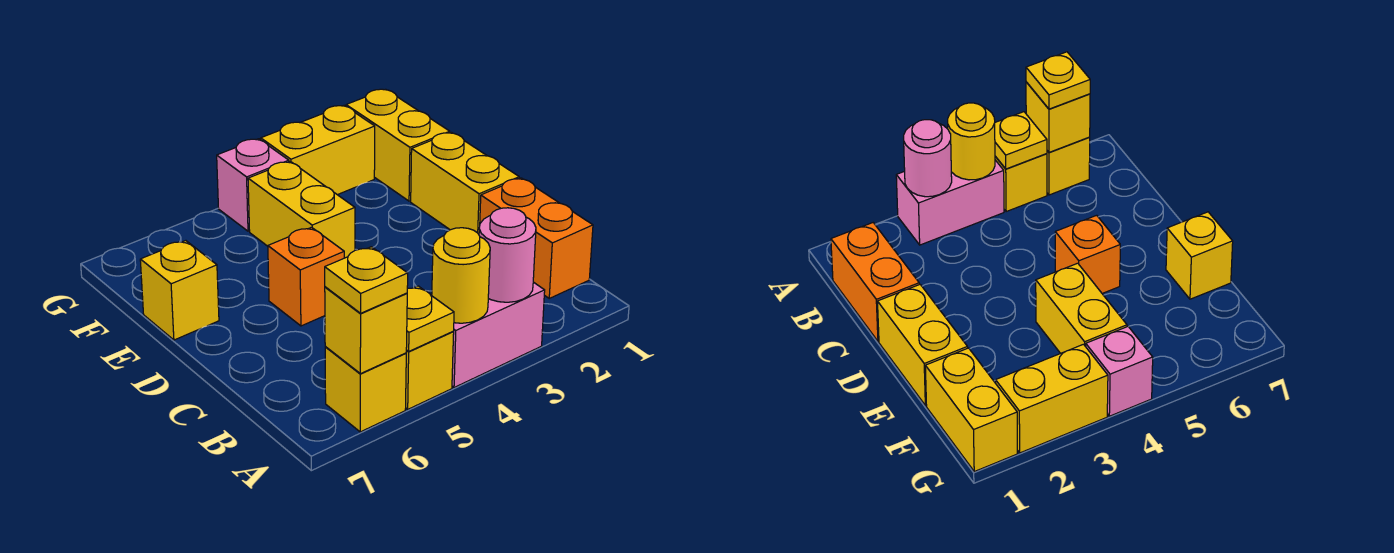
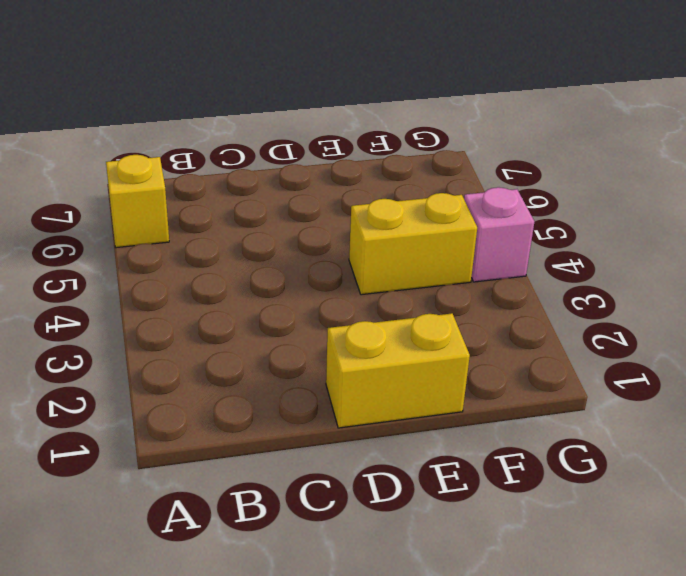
none -> pink 1x2 brick [452,282,545,387]
none -> yellow 1x1 brick [406,332,454,409]
none -> orange 1x2 brick [480,178,593,298]

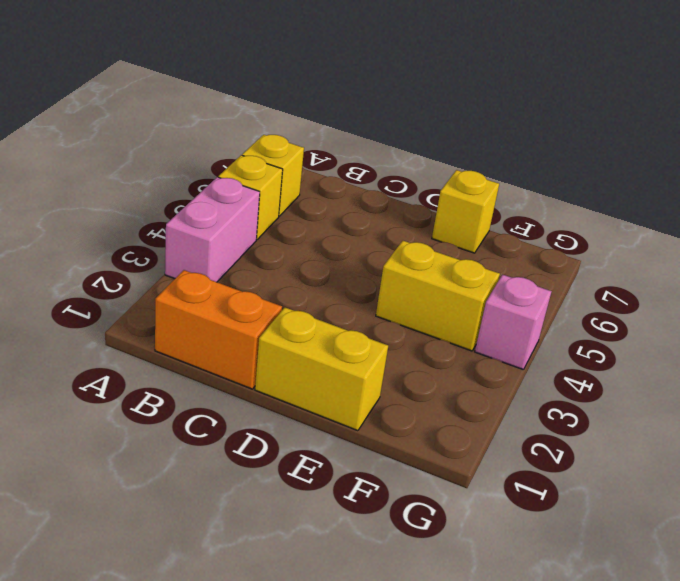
none -> orange 1x1 brick [268,227,344,326]
none -> yellow 1x2 brick [346,89,450,201]
none -> yellow 1x2 brick [261,106,375,195]

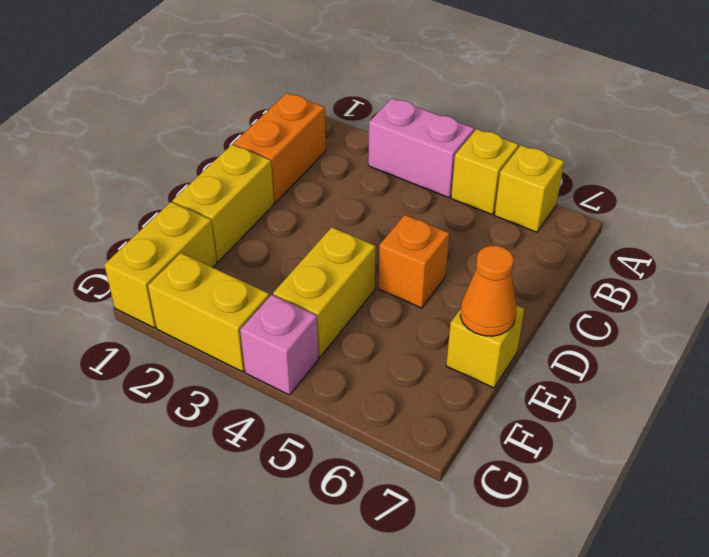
orange 1x1 cone [460,246,516,336] -> none
none -> pink 1x1 round brick [479,208,536,302]
none -> yellow 1x1 round brick [432,228,490,323]
none -> yellow 1x1 plate [406,286,454,351]

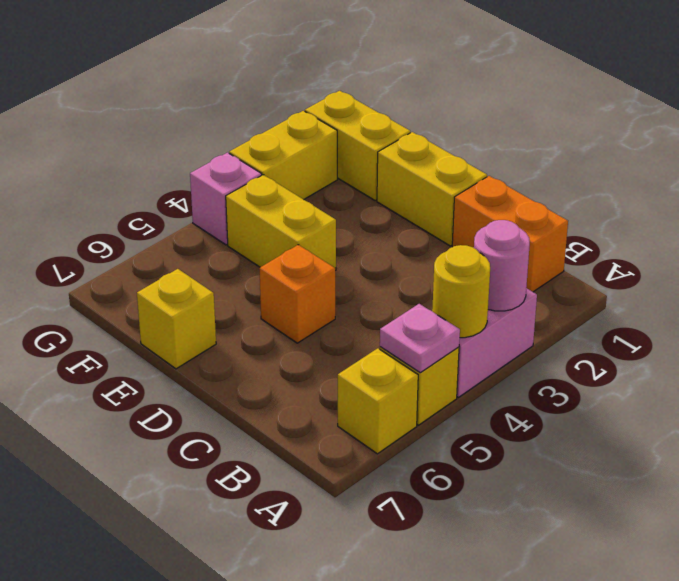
pink 1x1 plate [380,304,460,373] -> yellow 1x1 plate [406,286,454,351]
none -> yellow 1x1 brick [325,287,407,374]
none -> yellow 1x1 plate [325,247,408,313]

